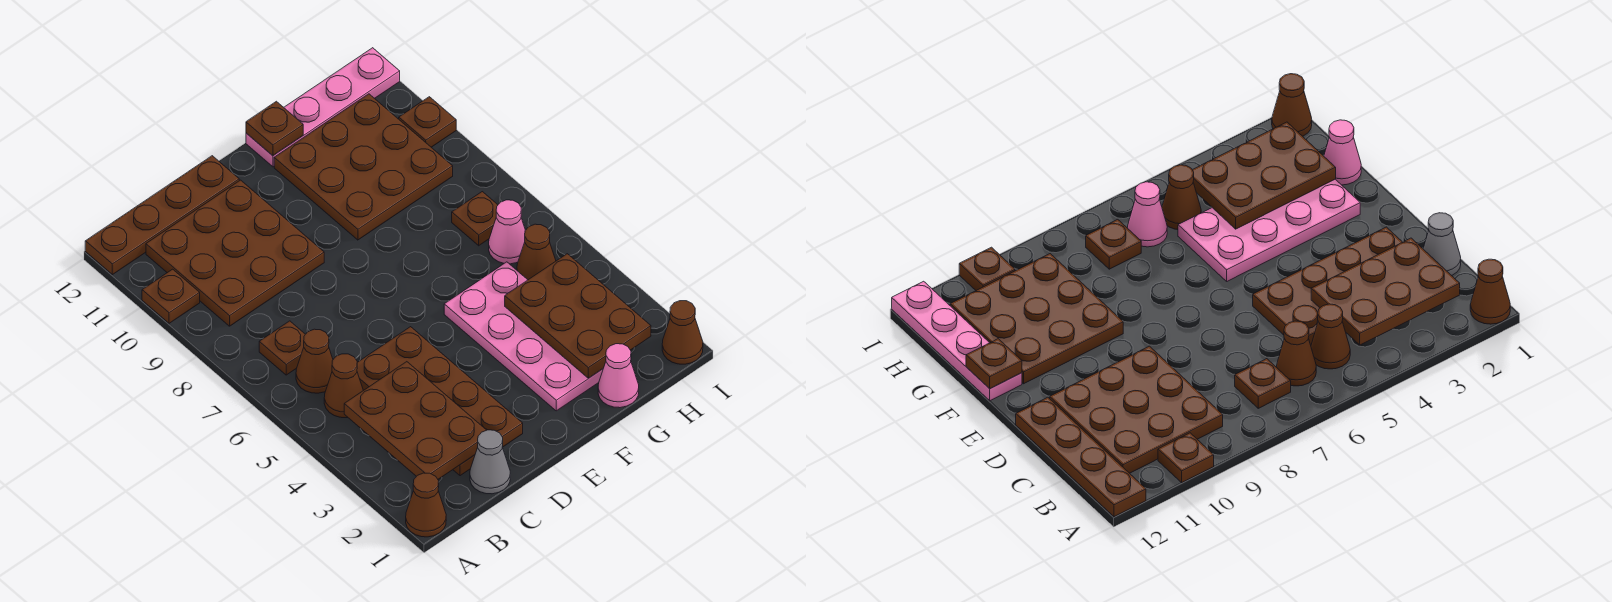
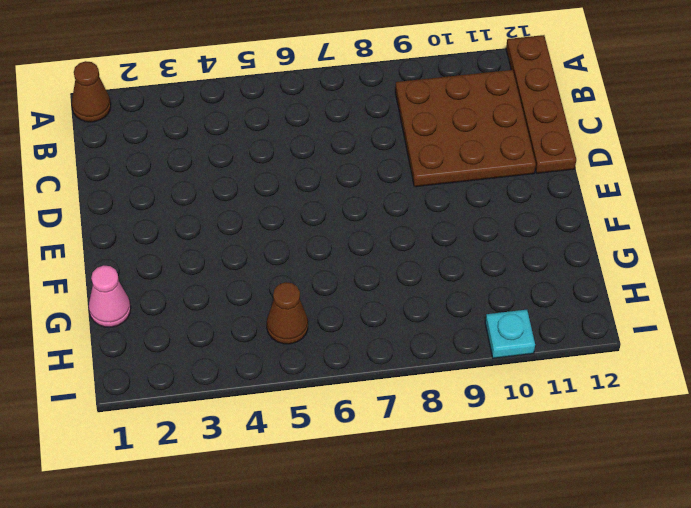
cyan 1x1 plate [485,310,535,358] -> brown 1x1 plate [399,97,456,147]
none -> brown 1x1 plate [142,269,200,323]
none -> brown 1x1 cone [324,354,363,418]
none -> brown 1x1 cone [296,329,333,393]

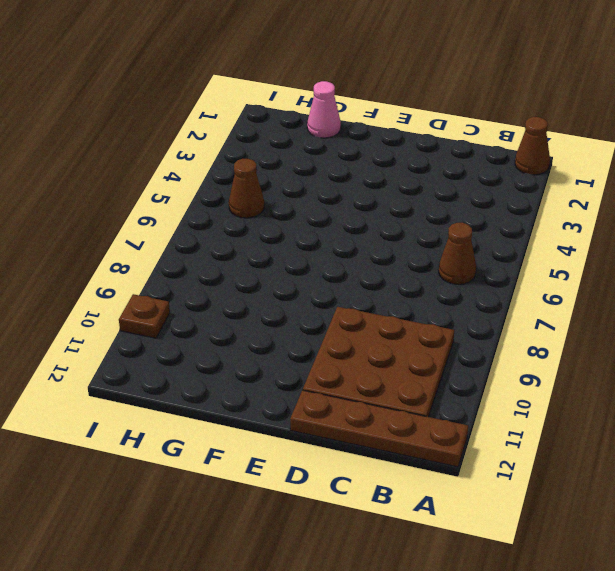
none -> brown 1x1 plate [142,269,200,323]
none -> brown 1x1 cone [324,354,363,418]
none -> brown 1x1 plate [259,321,305,375]

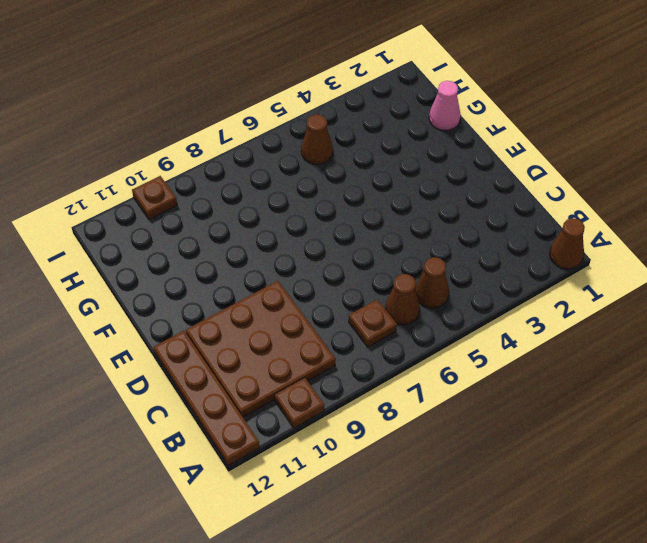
none -> grey 1x1 cone [470,430,510,494]
none -> brown 2x4 plate [357,327,523,476]
none -> pink 2x4 plate [444,262,603,411]

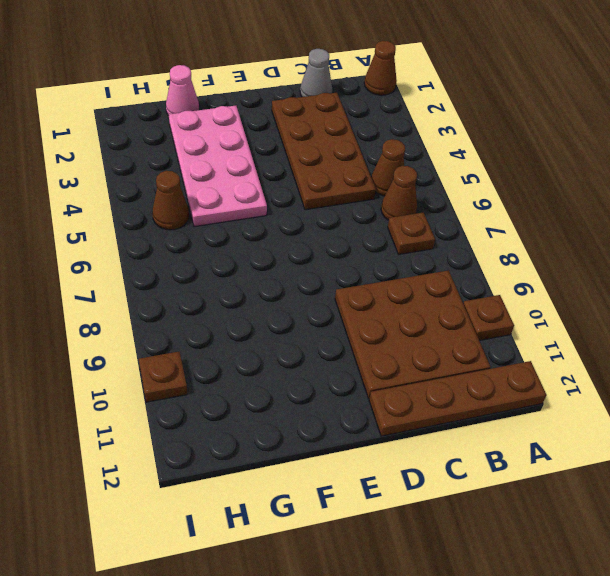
none -> brown 3x3 plate [274,94,453,240]
none -> pink 1x4 plate [246,48,400,167]
none -> pink 1x1 cone [489,200,525,264]

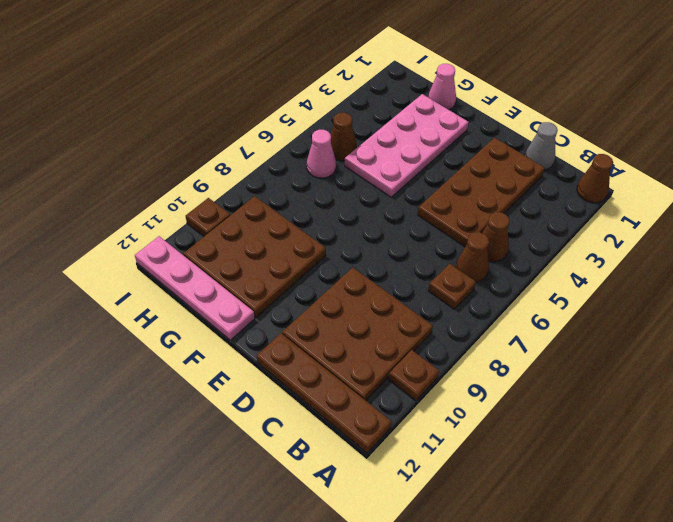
none -> brown 1x1 plate [452,192,498,246]
none -> brown 1x1 cone [662,301,703,364]
none -> brown 2x3 plate [344,362,486,479]

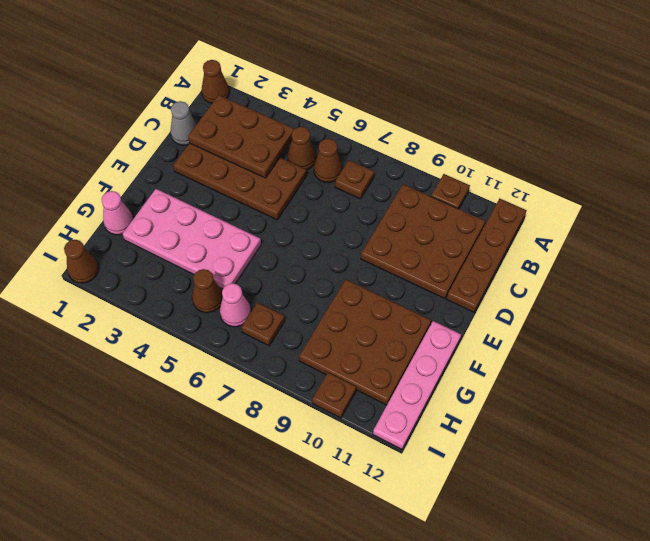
none -> brown 1x1 plate [246,101,303,156]
none -> brown 2x3 plate [505,254,651,378]

